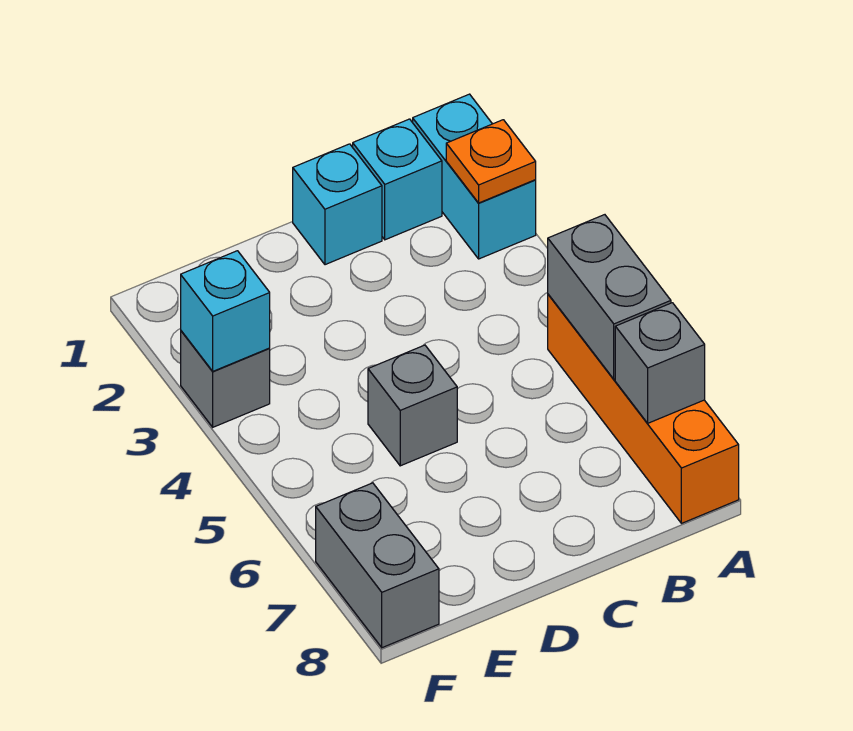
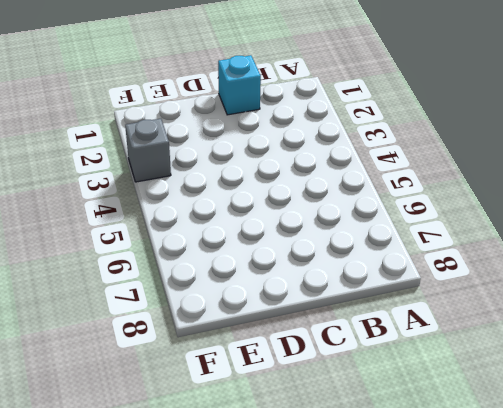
none -> cyan 1x2 brick [413,94,536,259]
none -> orange 1x4 brick [548,294,739,523]

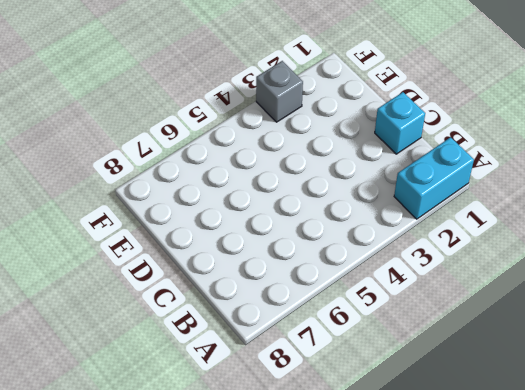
none -> orange 1x4 brick [548,294,739,523]
none -> cyan 1x1 brick [353,119,442,240]

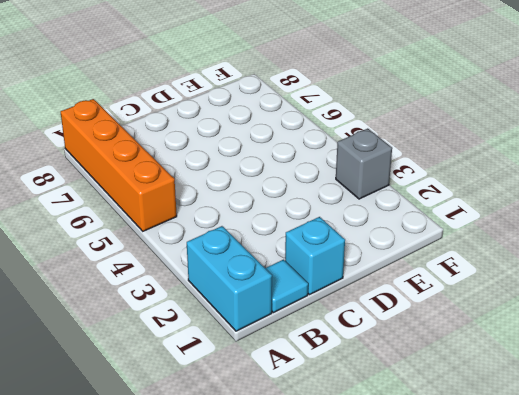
cyan 1x1 tile [265,260,308,313] -> cyan 1x1 brick [353,119,442,240]
none -> grey 1x1 brick [368,345,457,466]
none -> grey 1x2 brick [316,483,439,648]

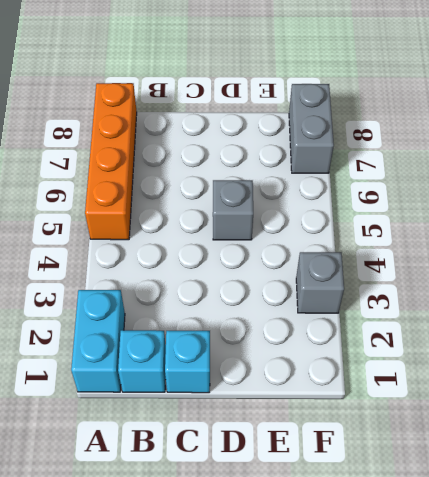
none -> orange 1x1 plate [446,120,536,203]
none -> grey 1x2 brick [548,215,671,379]

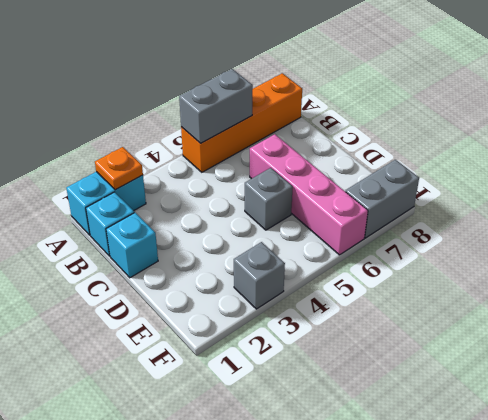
pink 1x4 brick [250,134,368,255] -> none
none -> grey 1x1 brick [615,303,705,423]
none -> cyan 1x1 brick [181,251,270,371]

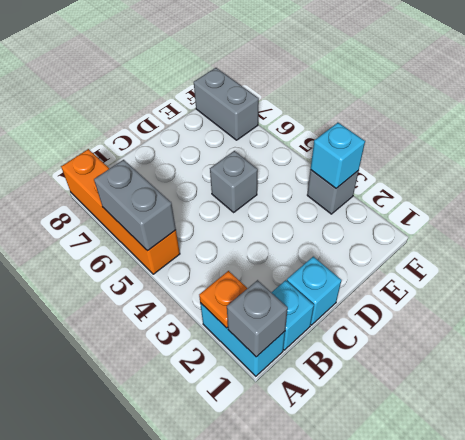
grey 1x1 brick [227,280,288,357] -> grey 1x1 brick moved to [615,303,705,423]

